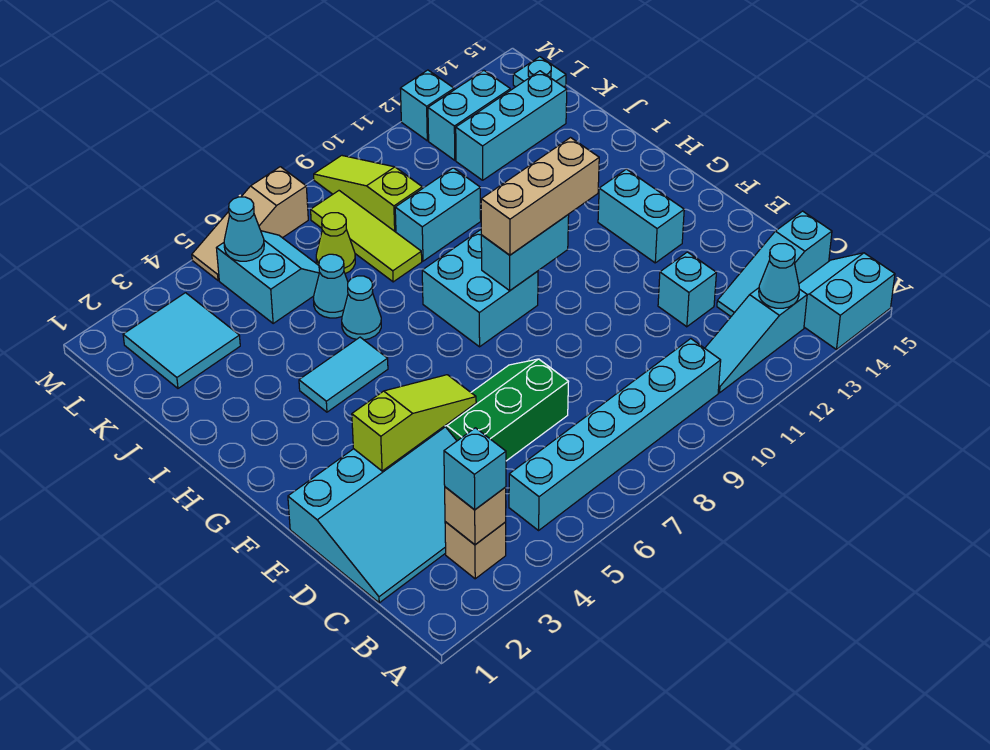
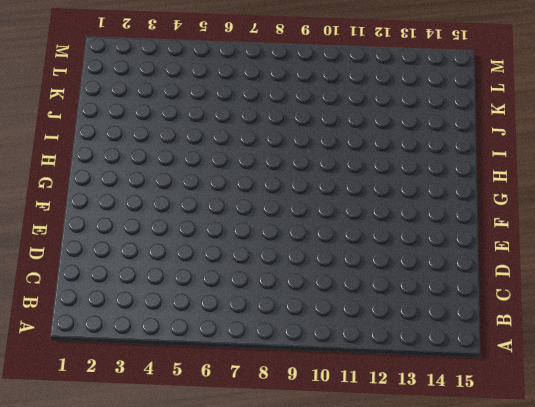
none -> cyan 2x2 slope [799,253,895,350]
none -> tan 1x1 brick [445,522,506,579]
none -> cyan 1x6 brick [509,339,721,530]
none -> cyan 1x3 slope [705,288,807,393]

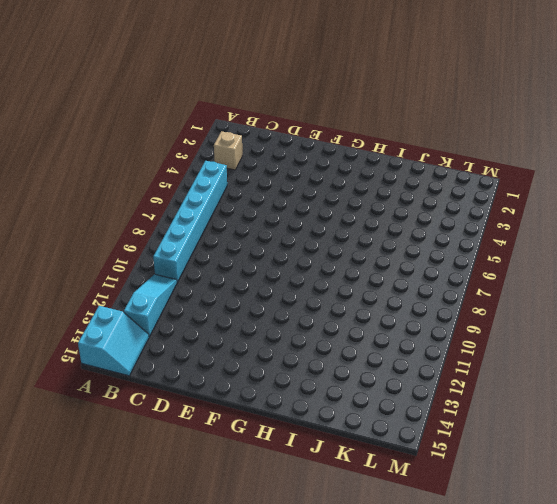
none -> cyan 3x4 slope [288,426,457,603]
none -> cyan 1x3 slope [717,211,832,316]
none -> green 2x3 slope [445,359,569,461]
none -> cyan 1x1 brick [658,252,716,327]

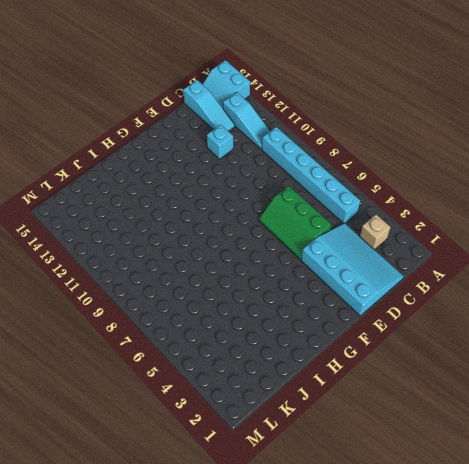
none -> cyan 1x2 brick [598,169,684,263]
none -> cyan 2x2 brick [422,230,538,347]
none -> cyan 1x2 tile [299,337,388,412]
none -> cyan 1x1 cone [342,276,381,340]

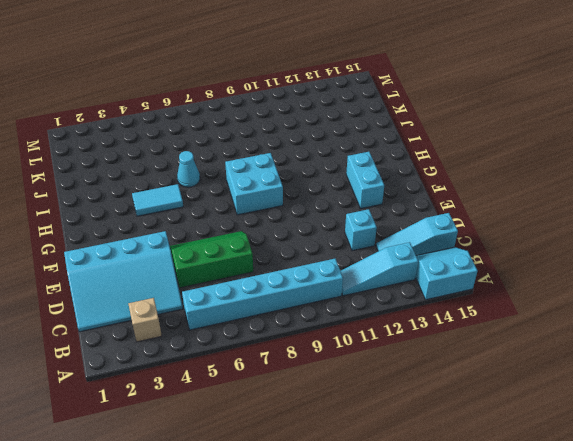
none -> cyan 1x1 cone [314,254,348,318]
none -> lime 1x3 tile [311,191,422,282]
none -> cyan 1x2 brick [395,168,481,261]
none -> cyan 2x2 tile [123,293,240,388]

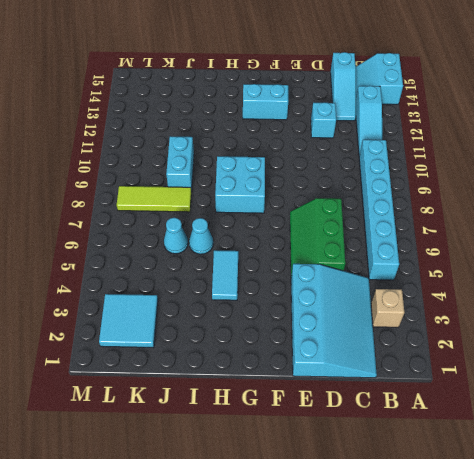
none -> cyan 2x2 slope [217,231,320,323]
none -> lime 1x1 cone [316,213,355,274]
none -> lime 1x3 slope [314,156,422,232]
none -> cyan 1x3 brick [456,71,567,180]

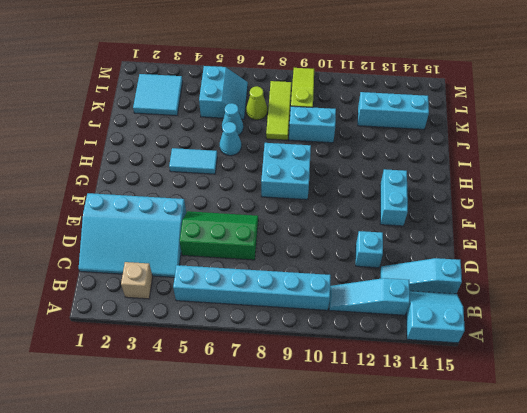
none -> cyan 1x2 brick [428,71,510,160]
none -> cyan 1x1 plate [513,57,566,87]
none -> tan 1x3 slope [192,167,308,281]
none -> cyan 1x1 brick [400,70,454,141]

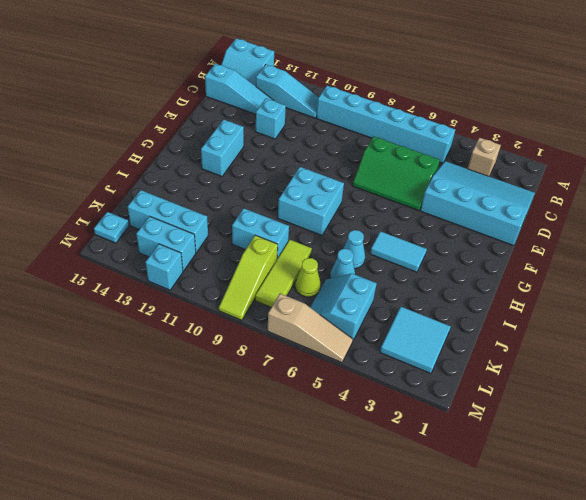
none -> tan 1x1 brick [445,487,506,545]
none -> cyan 1x1 cone [759,244,799,308]
none -> lime 1x3 slope [352,375,476,471]
none -> cyan 1x2 brick [481,215,569,290]

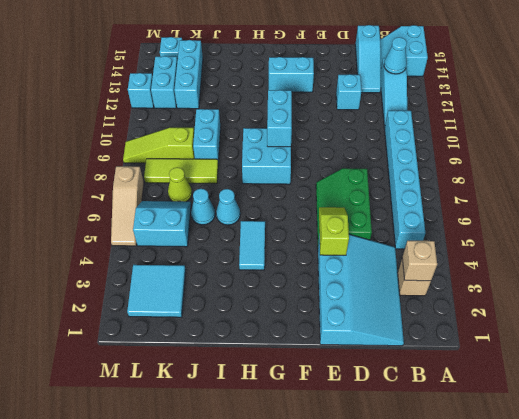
lime 1x2 slope [319,207,349,255] -> lime 1x3 slope [352,375,476,471]
none -> cyan 1x1 cone [224,197,264,261]
none -> cyan 1x1 brick [444,428,506,510]
none -> tan 1x3 brick [481,138,599,255]

